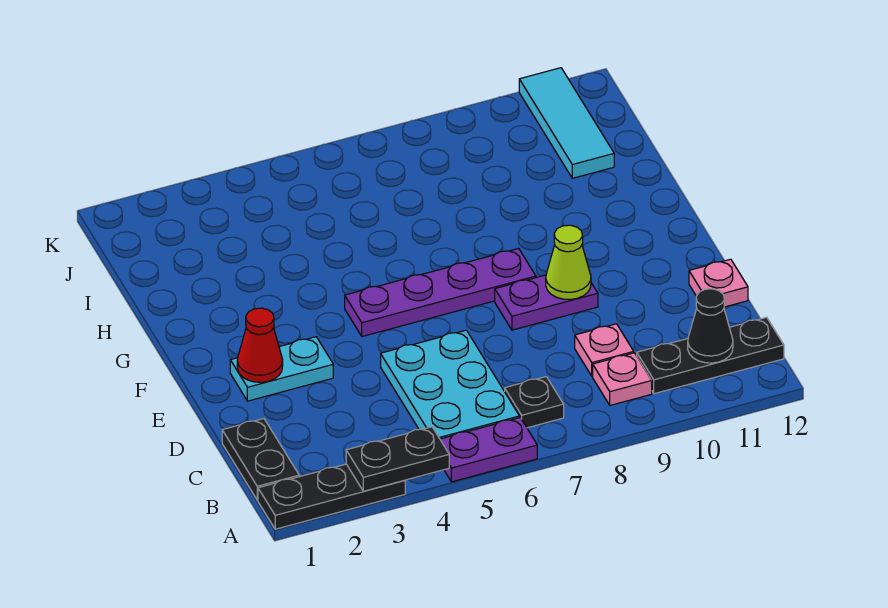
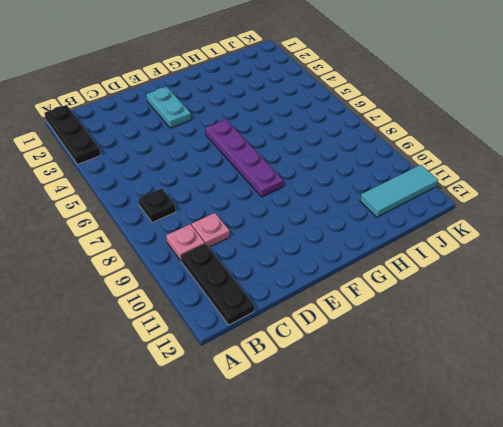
none -> purple 1x2 plate [440,418,537,482]
none -> black 1x2 plate [222,419,299,500]
none -> cyan 2x3 plate [381,330,520,439]

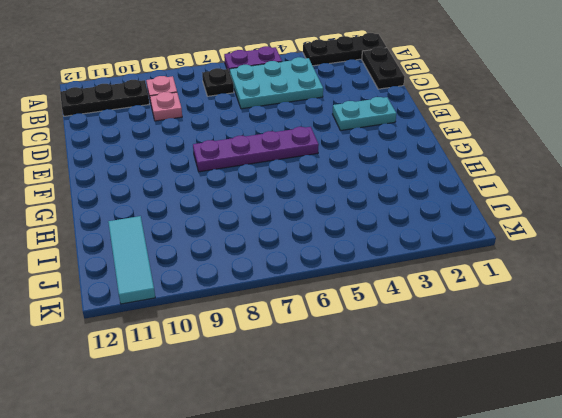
cyan 2x3 plate [230,57,323,109] -> cyan 2x3 plate turned to [381,330,520,439]
none -> pink 1x1 plate [689,259,748,307]
none -> purple 1x2 plate [495,275,598,330]
none -> black 1x2 plate [346,427,449,491]

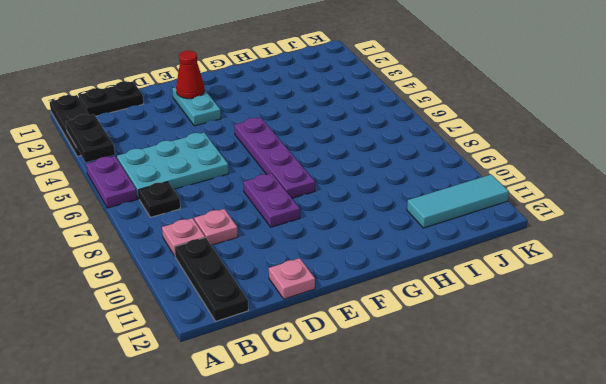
none -> black 1x1 cone [688,289,733,363]
none -> lime 1x1 cone [546,225,591,300]

